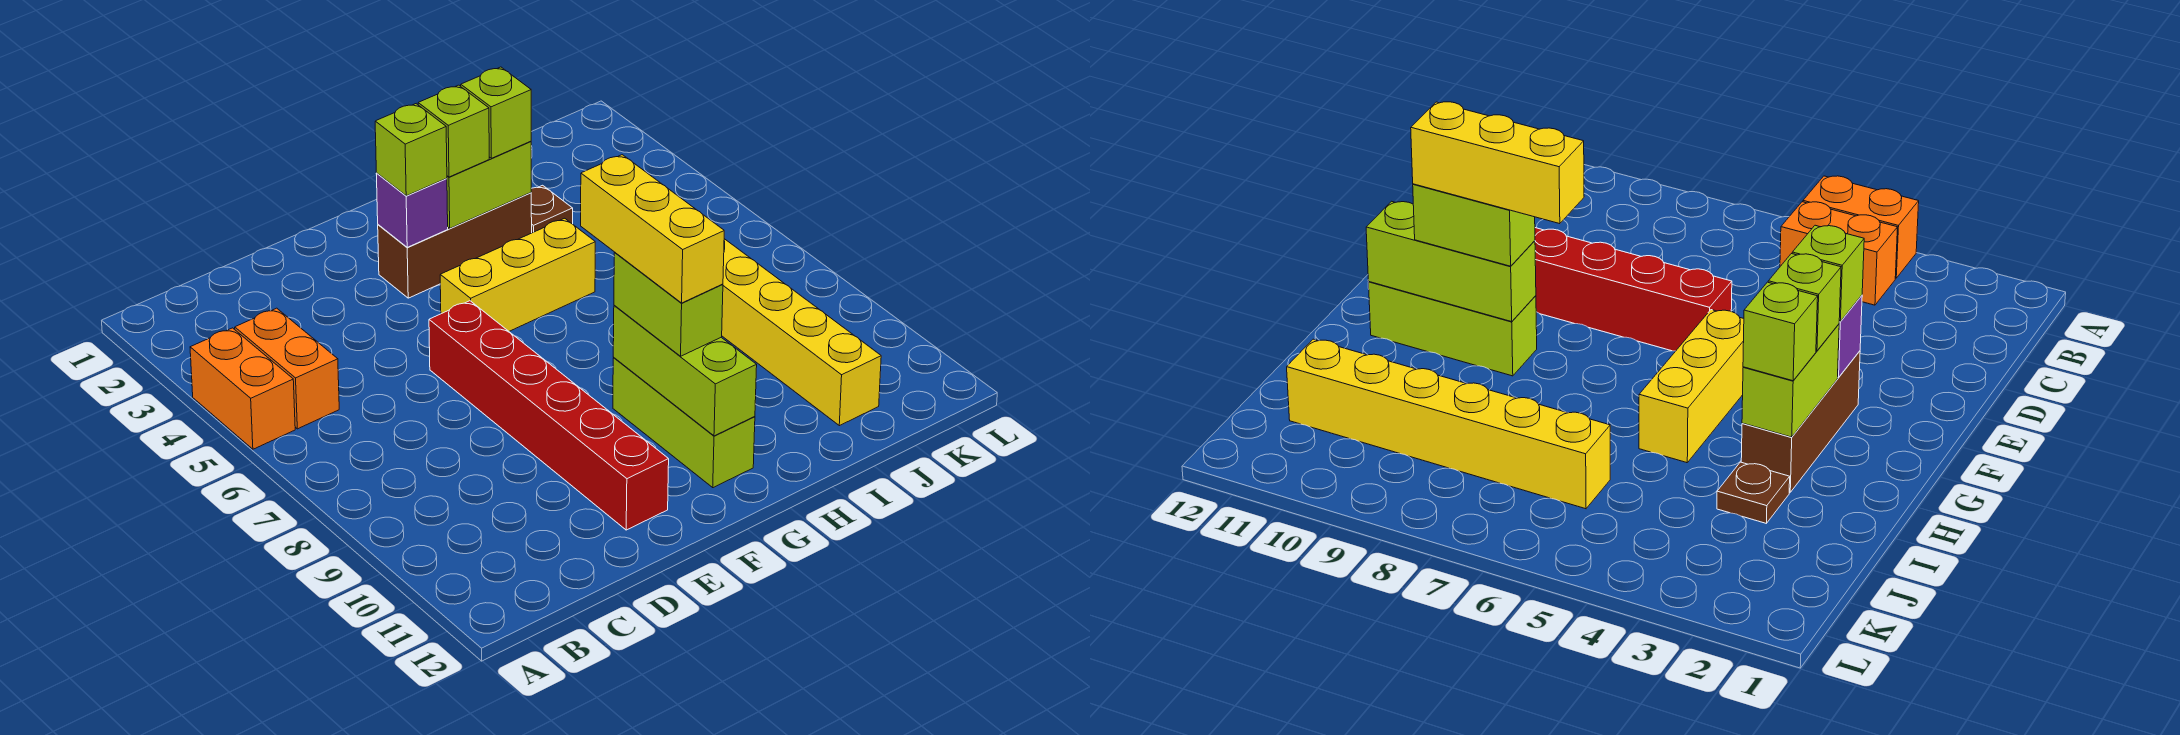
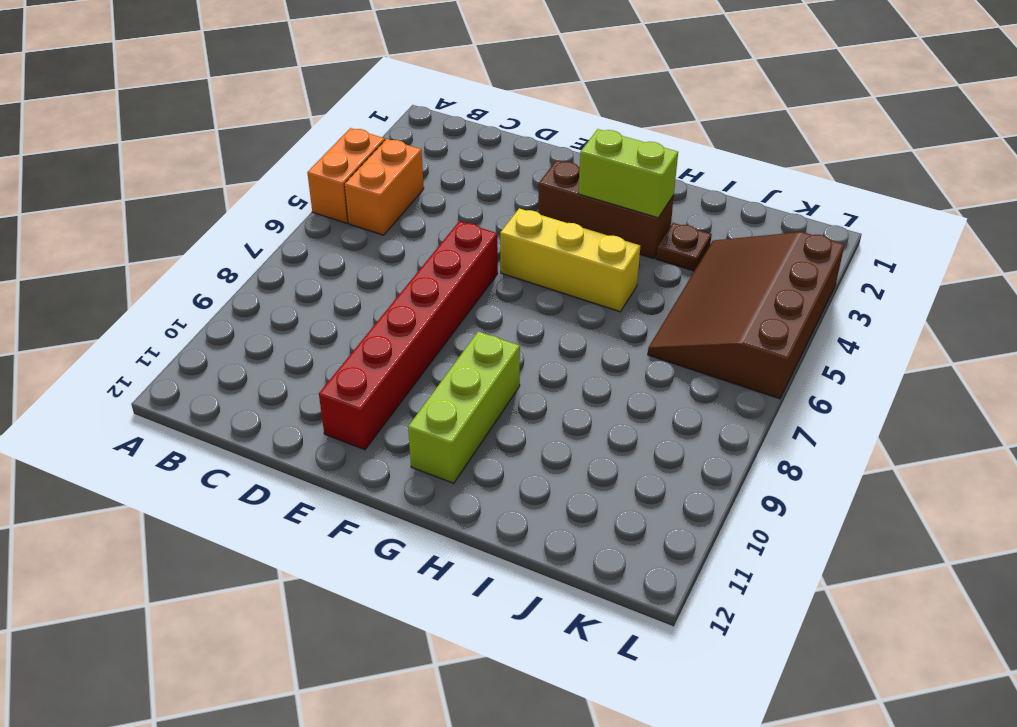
brown 3x4 slope [648,232,844,399] -> yellow 1x6 brick [722,239,881,426]
none -> purple 1x1 brick [376,173,448,247]
none -> lime 1x3 brick [613,305,757,436]
none -> lime 1x1 brick [375,104,447,196]

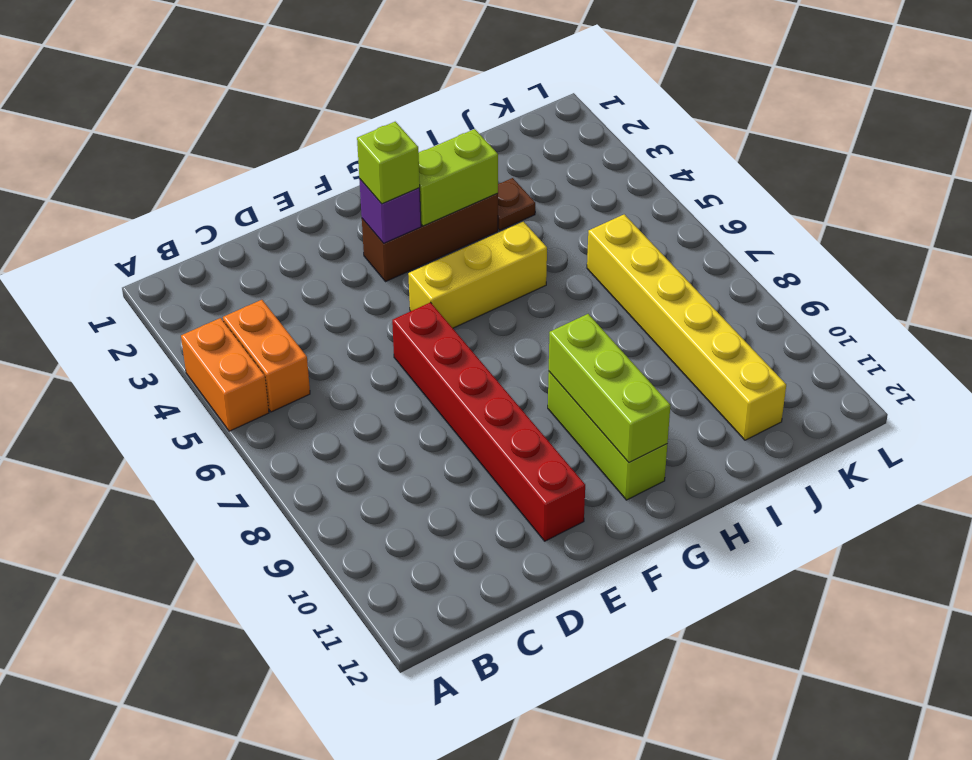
none -> lime 1x1 brick [418,85,489,177]
none -> lime 1x2 brick [614,253,723,356]
none -> lime 1x1 brick [461,67,531,158]

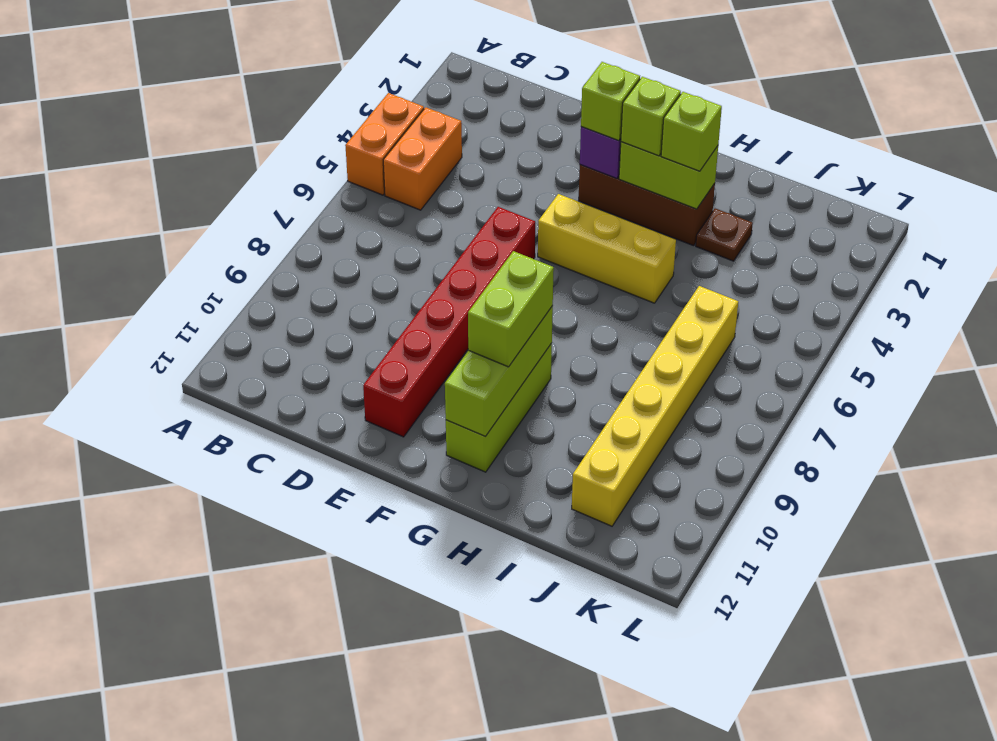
none -> yellow 1x3 brick [581,155,724,303]

